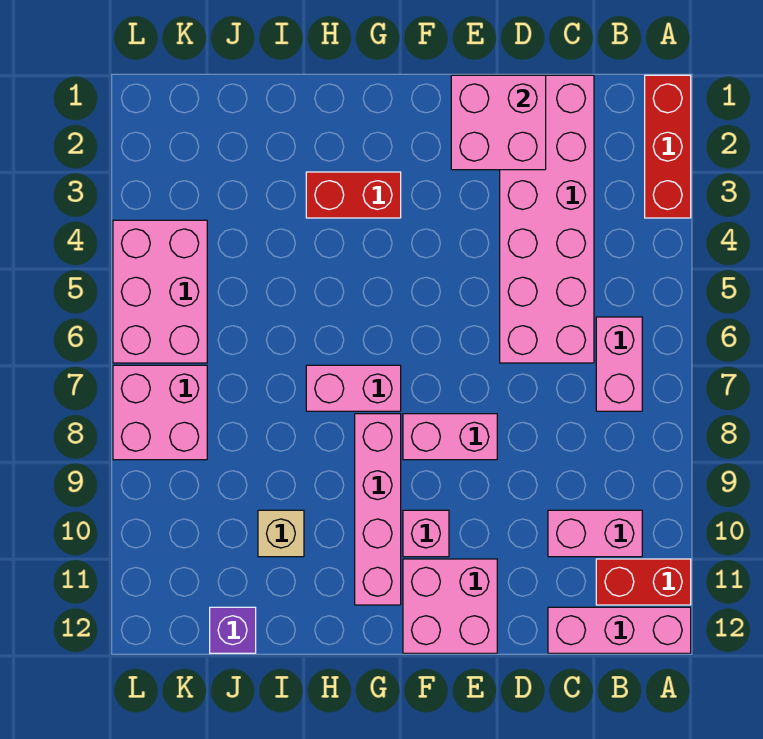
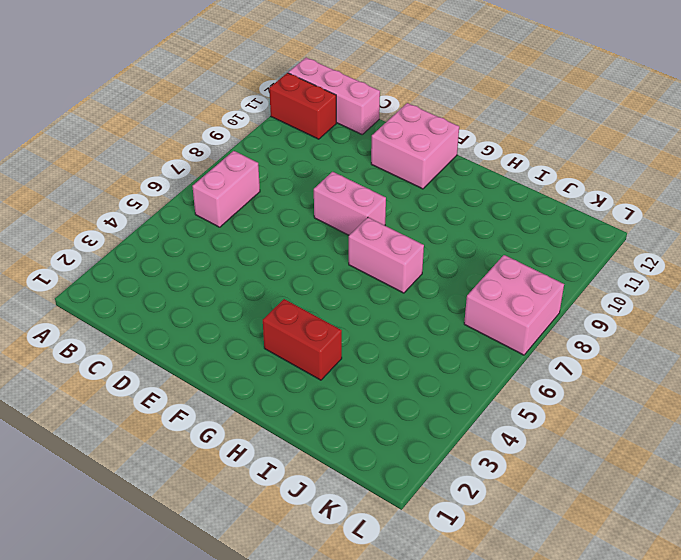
none -> red 1x3 brick [645,75,691,218]
none -> pink 1x2 brick [548,510,642,557]
none -> pink 2x6 brick [500,75,594,363]

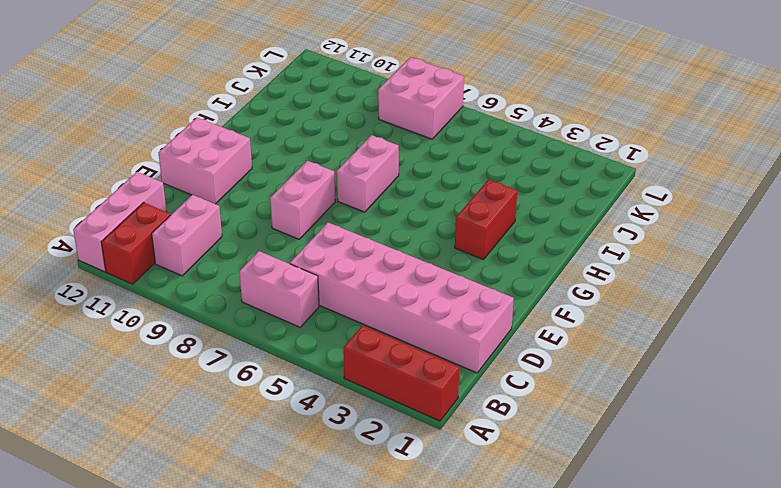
none -> pink 1x1 brick [403,510,449,557]
none -> pink 1x4 brick [355,414,401,605]
none -> tan 1x1 brick [258,510,304,557]

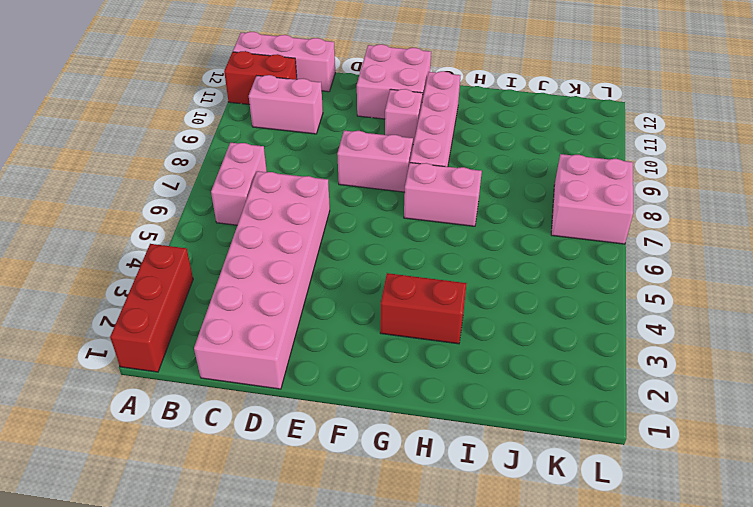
none -> tan 1x1 brick [258,510,304,557]
none -> purple 1x1 brick [210,607,256,653]
none -> pink 2x3 brick [113,220,207,363]

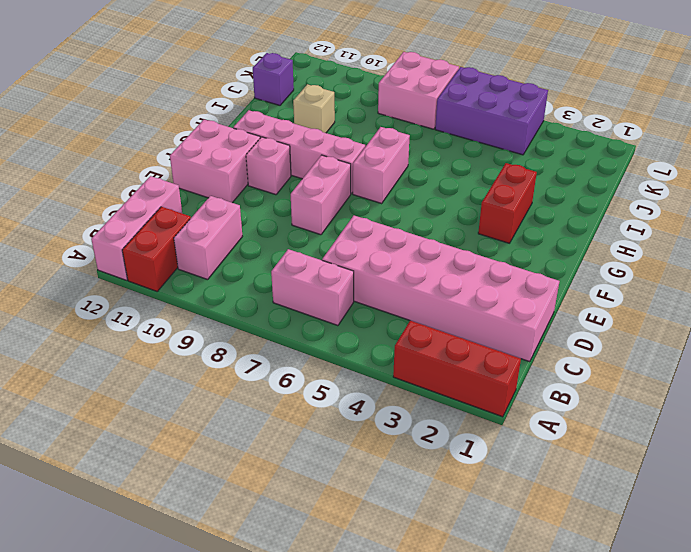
purple 2x3 brick [435,67,548,155] -> pink 2x3 brick [113,220,207,363]
none -> pink 2x2 brick [451,75,546,170]

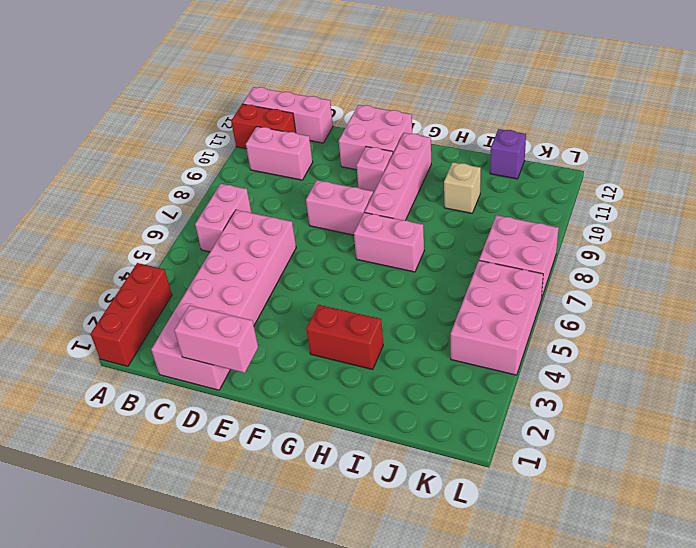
pink 1x2 brick [174,305,258,373] -> pink 2x2 brick [451,75,546,170]

